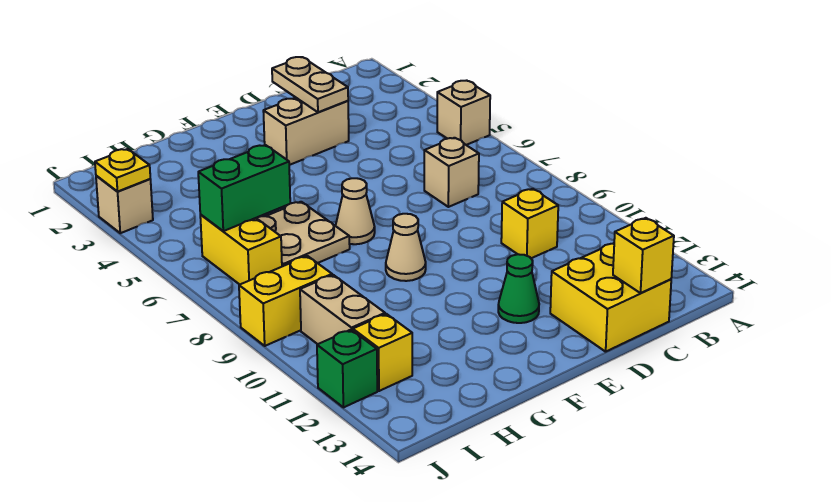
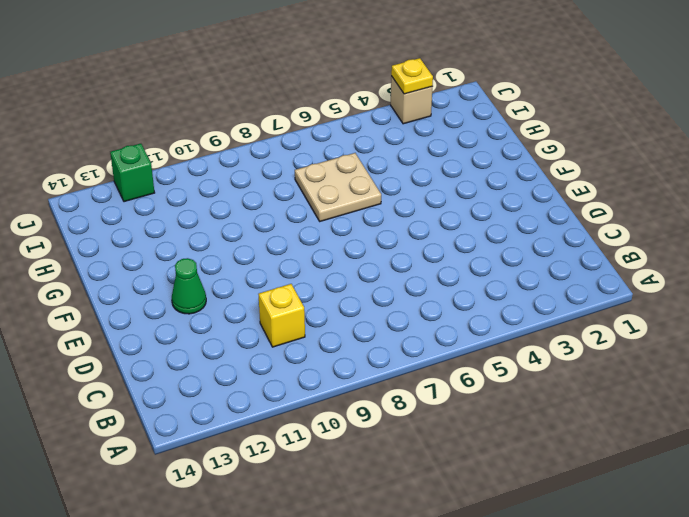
none -> tan 1x1 brick [437,81,490,145]
none -> tan 1x1 brick [424,138,479,207]
none -> yellow 2x2 brick [550,243,671,352]

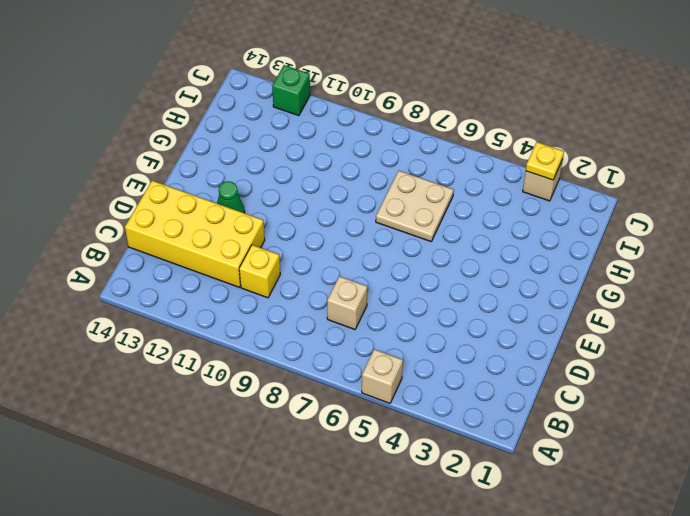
yellow 2x4 brick [125,181,265,287] -> yellow 2x2 brick [550,243,671,352]
none -> tan 1x2 brick [263,98,349,165]
none -> tan 1x1 cone [336,178,375,244]
none -> tan 1x1 cone [386,214,426,281]

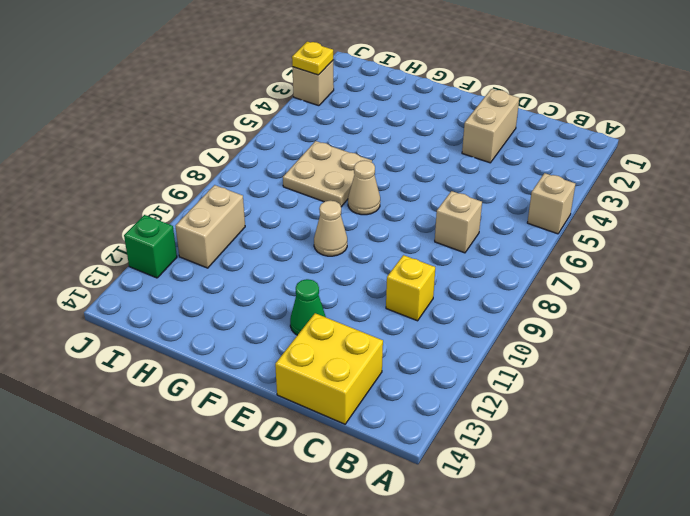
tan 1x2 brick [462,89,519,163] -> tan 1x2 brick turned to [263,98,349,165]
none -> yellow 1x2 brick [200,214,282,285]
none -> yellow 1x2 brick [239,256,332,346]
none -> yellow 1x1 brick [353,314,412,391]

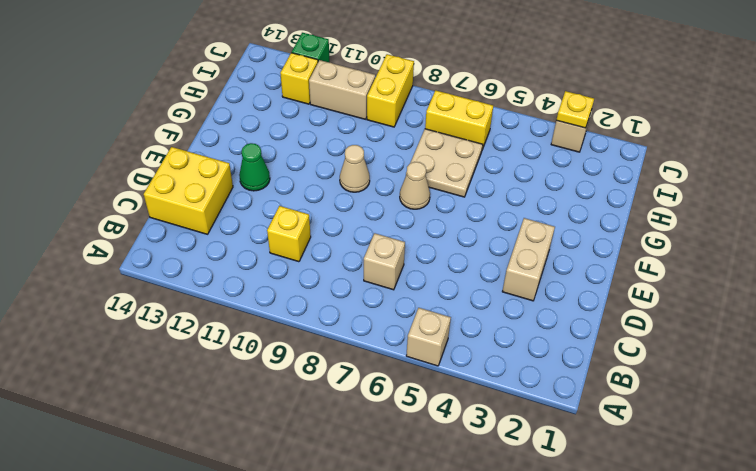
none -> yellow 1x1 brick [613,218,674,293]
none -> tan 1x2 plate [272,57,348,112]
none -> green 1x2 brick [198,145,290,231]

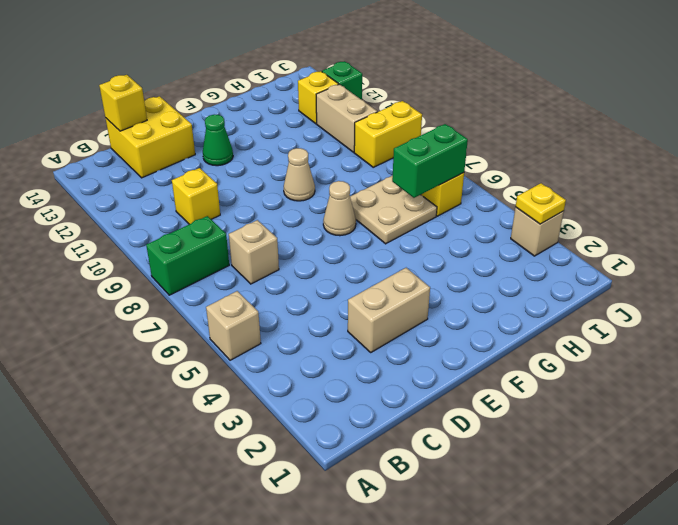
green 1x2 brick [146,216,229,295] -> none
none -> tan 1x2 plate [272,57,348,112]

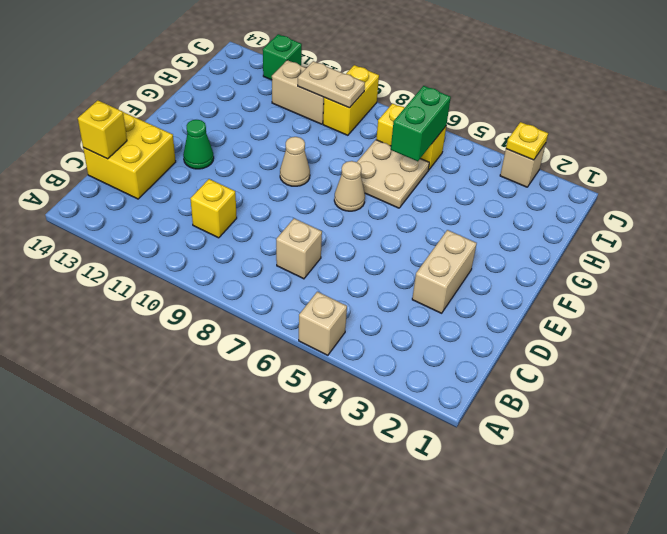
tan 1x2 plate [298,61,365,108] -> tan 1x2 plate moved to [272,57,348,112]
none -> yellow 1x1 brick [353,314,412,391]

